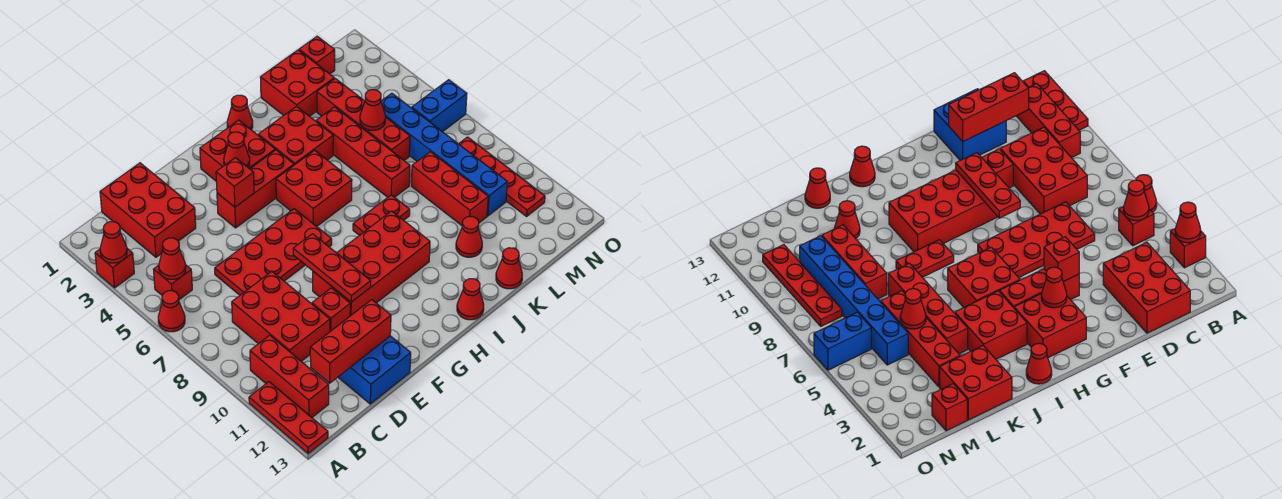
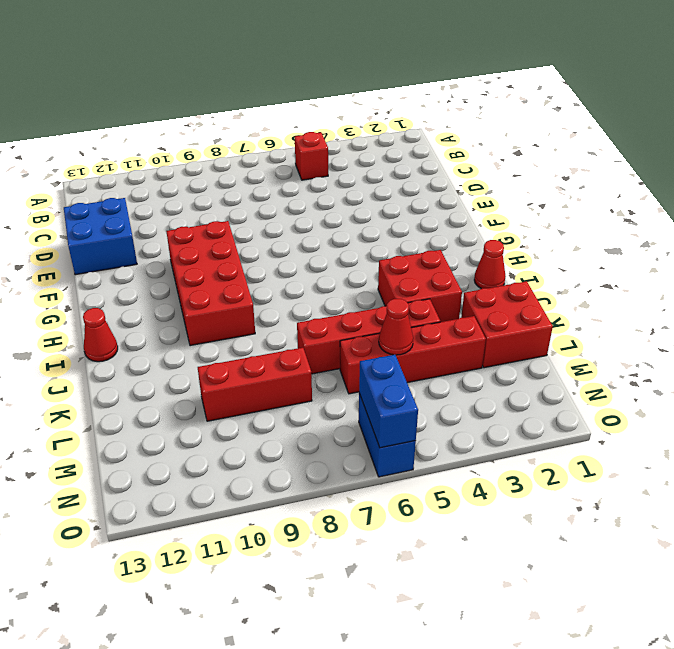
blue 1x2 brick [359,355,418,448] -> none
none -> red 1x1 brick [95,249,134,288]
none -> red 1x1 cone [158,291,185,332]
none -> red 1x3 plate [249,382,328,454]
none -> red 1x3 brick [250,335,329,417]

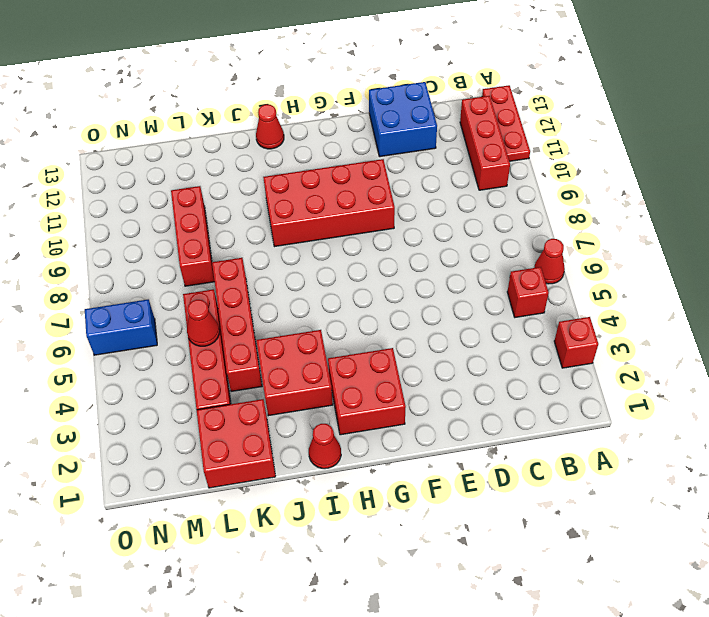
none -> red 2x3 brick [100,163,196,257]
none -> red 2x3 brick [232,272,330,361]
none -> red 2x4 plate [215,209,332,295]
none -> red 1x1 brick [312,288,350,331]

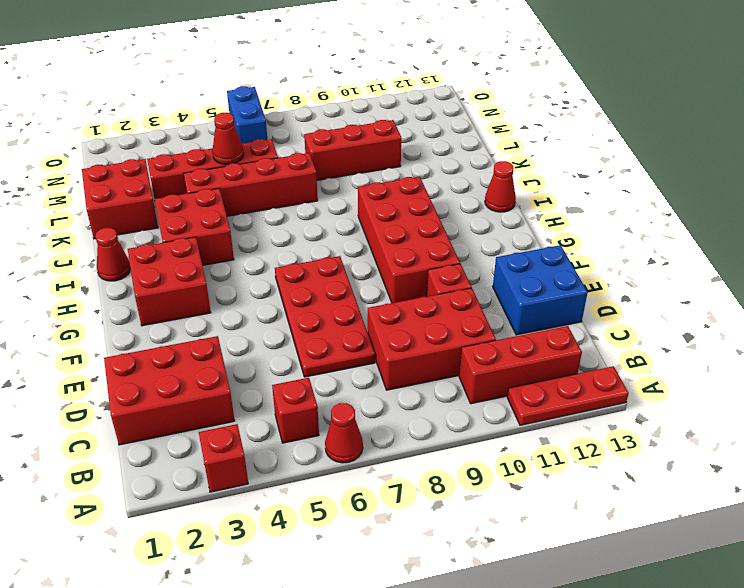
none -> red 1x3 brick [217,150,294,228]
none -> red 2x2 brick [276,150,352,227]
none -> red 1x2 plate [353,195,410,235]
none -> red 1x1 cone [456,216,482,257]

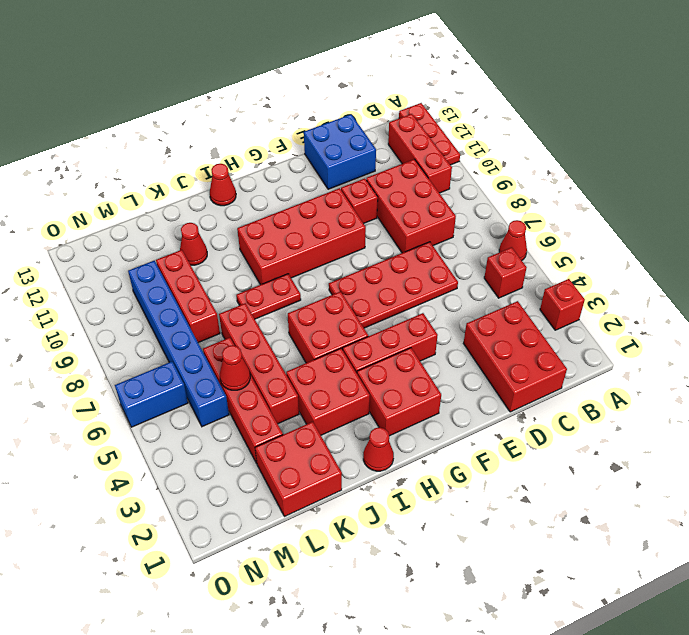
none -> red 1x1 cone [496,248,522,289]
none -> red 1x1 brick [299,36,335,74]
none -> red 1x4 plate [459,137,545,216]
none -> red 1x1 cone [100,222,127,263]

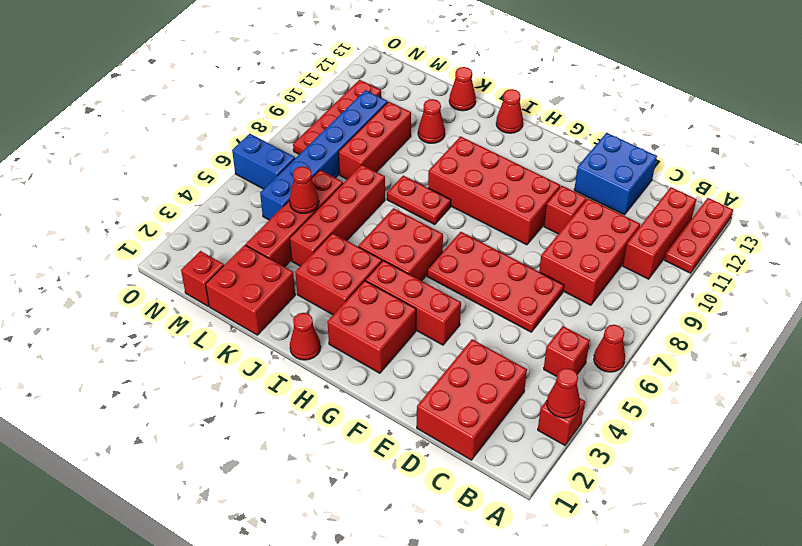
none -> red 1x1 cone [159,238,186,279]
none -> red 1x3 brick [310,300,391,383]
none -> red 1x1 brick [216,158,254,207]
none -> red 1x3 plate [293,234,371,302]

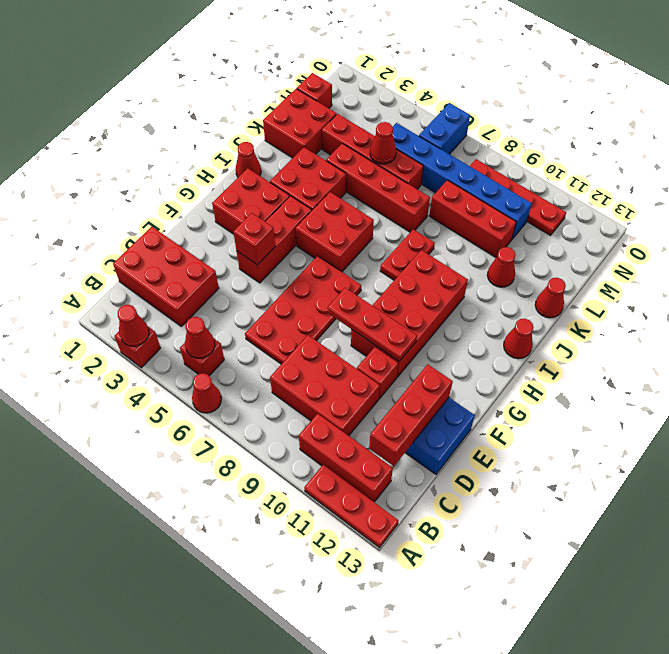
none -> red 1x1 cone [224,132,250,167]

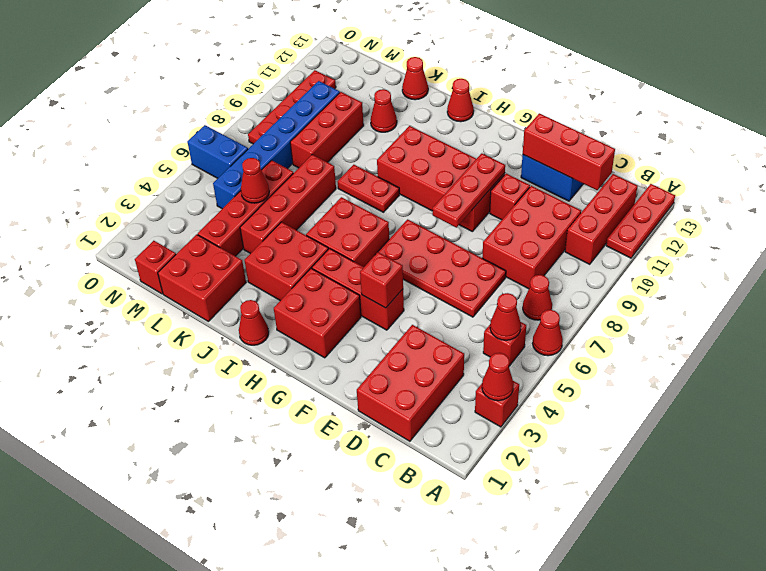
red 1x1 cone [523,275,552,320] -> red 1x1 cone moved to [224,132,250,167]

